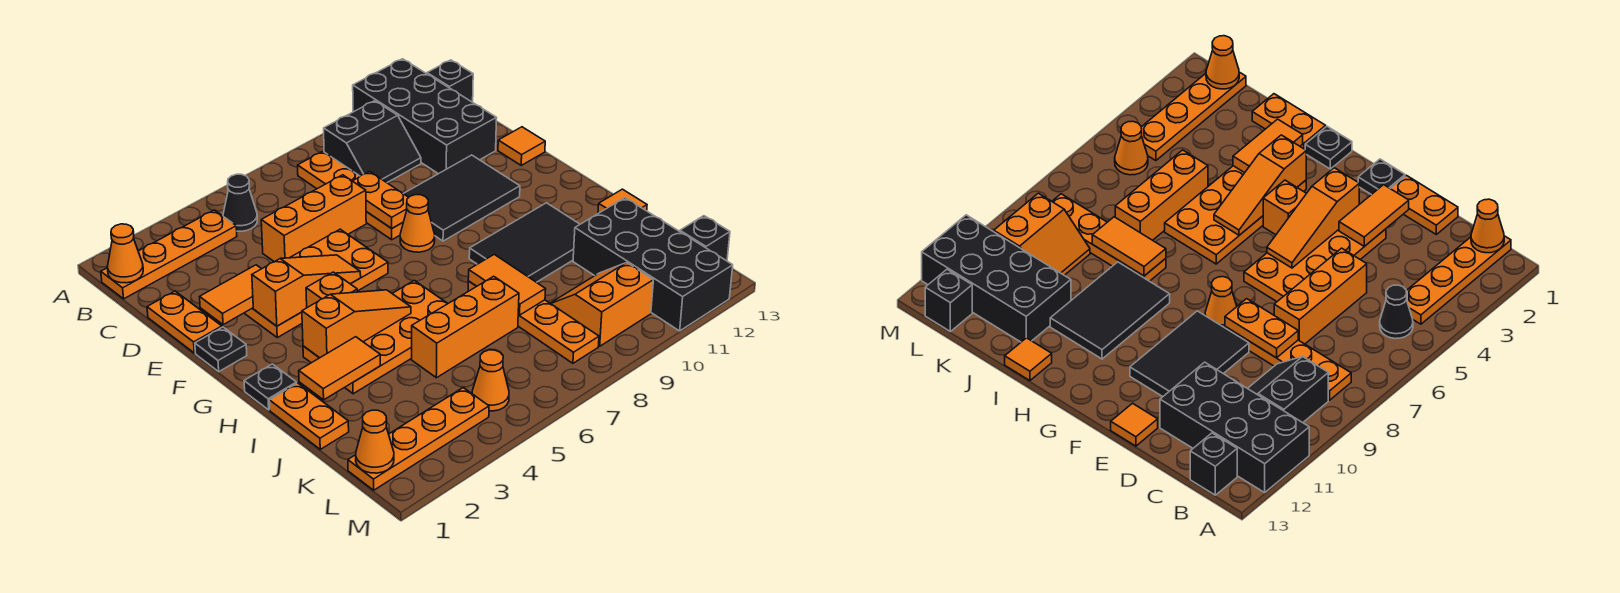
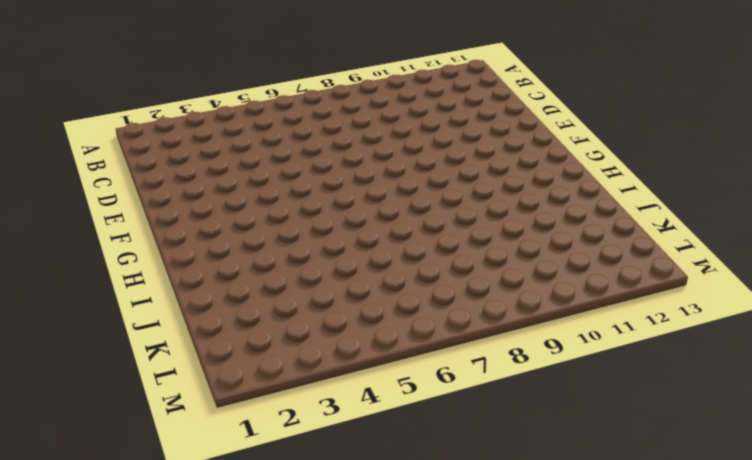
none -> black 2x4 brick [353,59,497,174]
none -> orange 1x4 plate [101,210,237,299]
none -> black 1x1 cone [223,174,257,231]
none -> orange 1x4 plate [298,151,403,240]

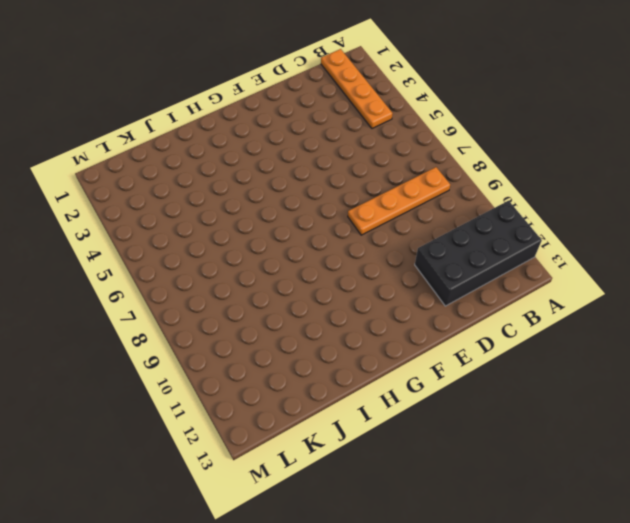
none -> black 1x1 cone [223,174,257,231]
none -> black 2x2 slope [324,101,421,183]
none -> black 1x1 brick [427,60,473,102]
none -> orange 1x2 plate [147,291,222,353]

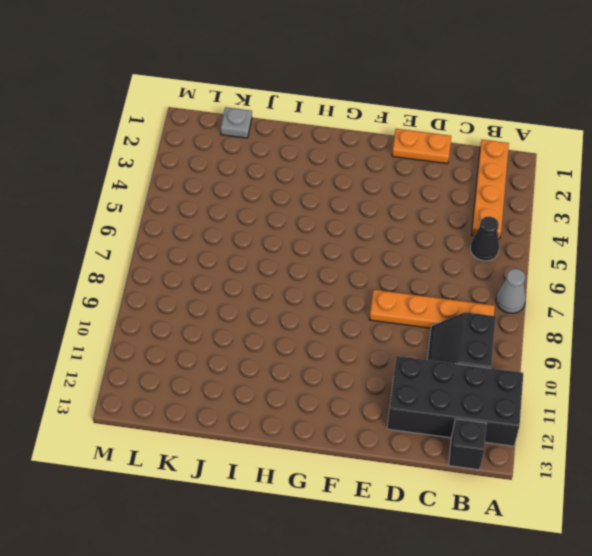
grey 1x1 cone [496,269,526,313] -> none
grey 1x1 plate [221,107,252,138] -> none
none -> orange 1x3 brick [261,175,366,262]
none -> orange 2x4 plate [244,229,388,338]
none -> black 2x3 tile [403,155,520,241]
none -> orange 1x1 tile [498,127,545,165]

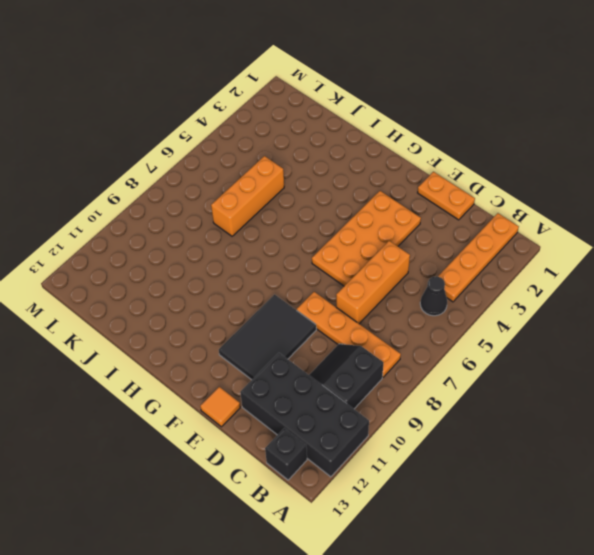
none -> black 1x1 plate [195,327,247,372]
none -> orange 1x1 cone [400,195,435,252]
none -> orange 1x1 brick [306,272,357,307]
none -> black 1x1 plate [244,364,297,410]

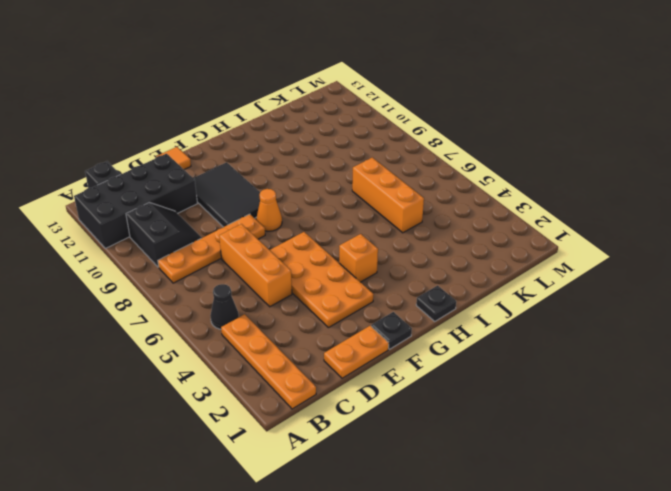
none -> orange 2x4 plate [303,281,448,394]
none -> black 2x3 tile [469,203,580,282]
none -> orange 1x2 plate [269,383,349,449]
none -> orange 1x4 plate [468,281,599,363]

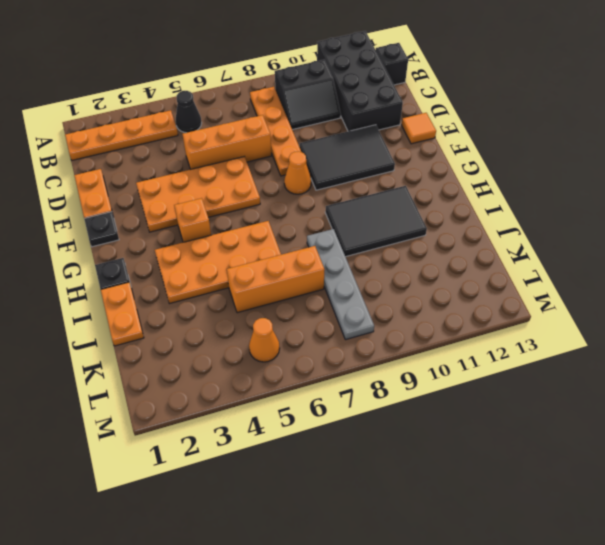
grey 1x4 plate [307,229,374,340] -> orange 1x4 plate [468,281,599,363]
none -> orange 1x1 tile [598,189,647,213]
none -> black 2x4 brick [573,198,733,331]
none -> orange 2x2 slope [550,262,653,346]
none -> orange 1x4 plate [348,388,489,490]

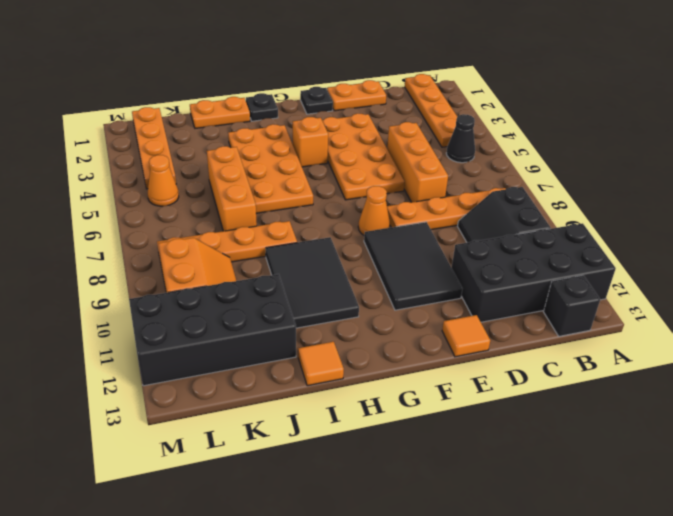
none -> black 1x1 brick [680,216,730,261]
none -> orange 1x1 cone [107,224,143,283]
none -> orange 1x2 plate [353,172,409,228]
none -> orange 1x2 tile [200,265,261,325]

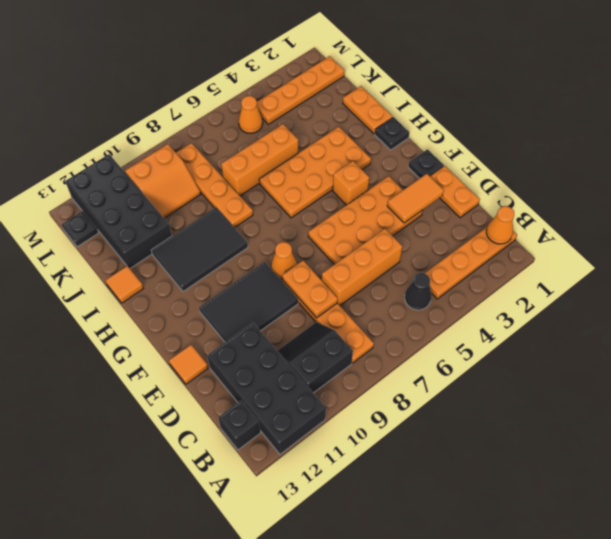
black 1x1 plate [61,211,98,247] -> black 1x1 brick [680,216,730,261]
none -> orange 1x3 slope [252,255,361,326]
none -> orange 1x3 slope [302,290,411,358]
none -> orange 1x2 tile [299,337,380,400]
none -> orange 1x2 tile [468,254,546,315]

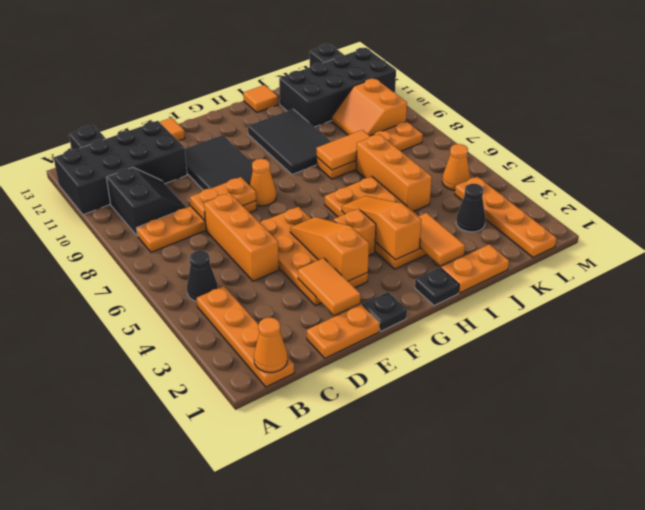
black 1x1 cone [456,184,486,232] -> none
none -> orange 1x1 cone [356,410,394,473]

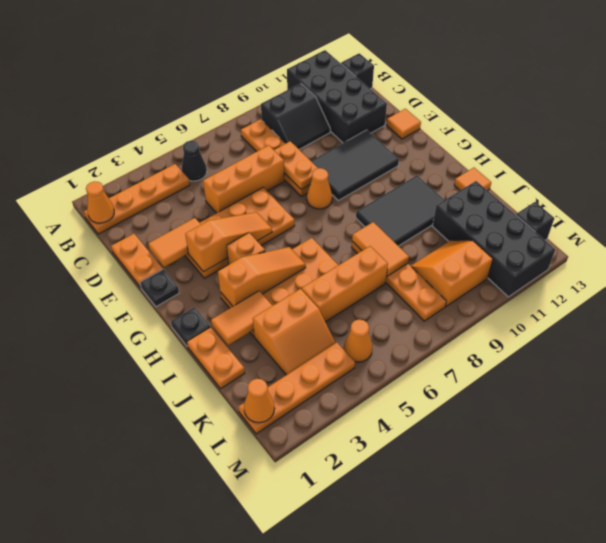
orange 2x2 slope [253,289,335,375] -> none

